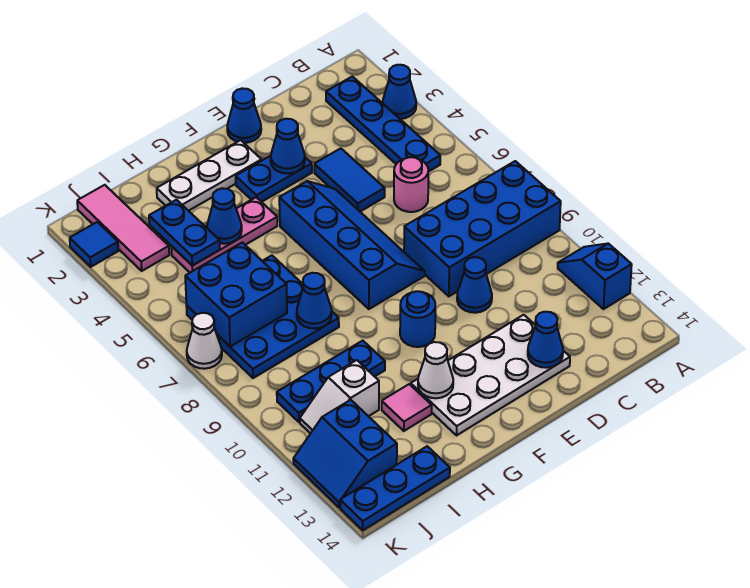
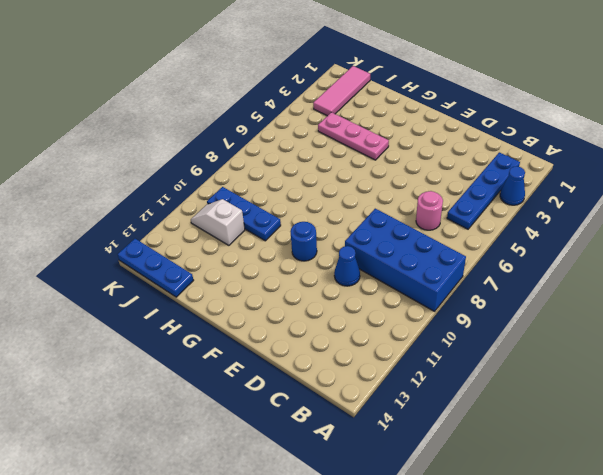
none -> blue 1x2 slope [558,244,632,309]
none -> blue 1x2 tile [314,148,385,211]
none -> white 2x4 plate [411,315,570,435]
none -> blue 1x1 cone [227,88,261,143]

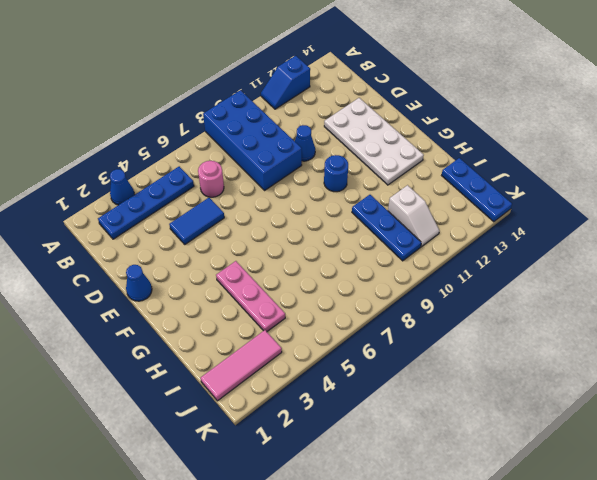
none -> blue 1x2 plate [236,156,312,202]
none -> blue 2x4 slope [279,181,425,309]
none -> white 1x3 plate [157,140,262,211]
none -> blue 3x3 plate [186,256,339,378]

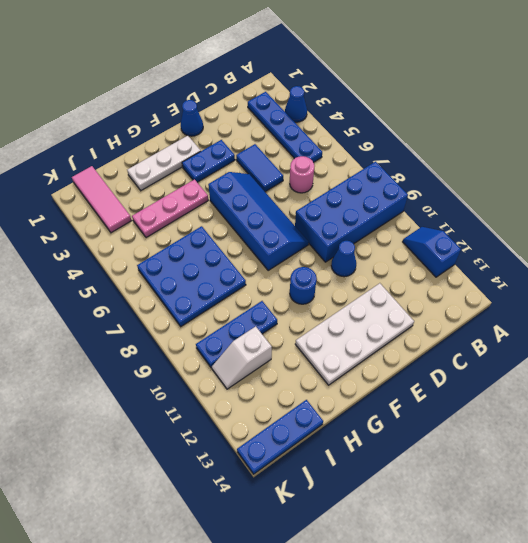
none -> pink 1x1 tile [382,384,432,431]
none -> blue 2x2 slope [293,400,397,508]
none -> blue 1x1 tile [70,222,118,267]
none -> white 1x1 cone [187,313,222,369]

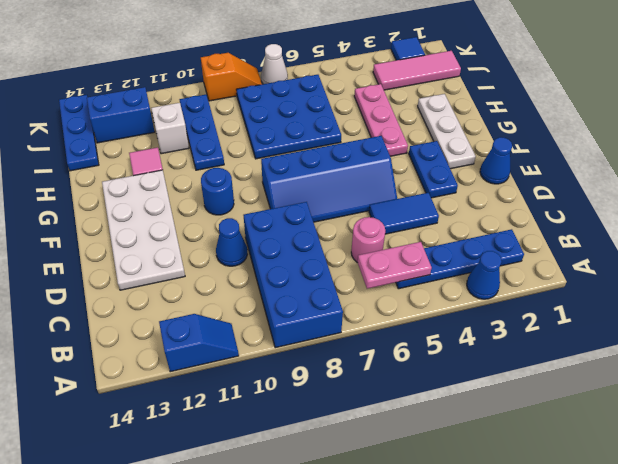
pink 1x2 plate [358,242,432,289] -> none
orange 1x2 slope [201,53,262,101] -> none
none -> blue 1x1 cone [528,312,563,368]
none -> blue 1x1 cone [271,119,305,174]
none -> white 1x1 cone [418,342,453,398]
none -> blue 1x1 cone [207,188,242,244]

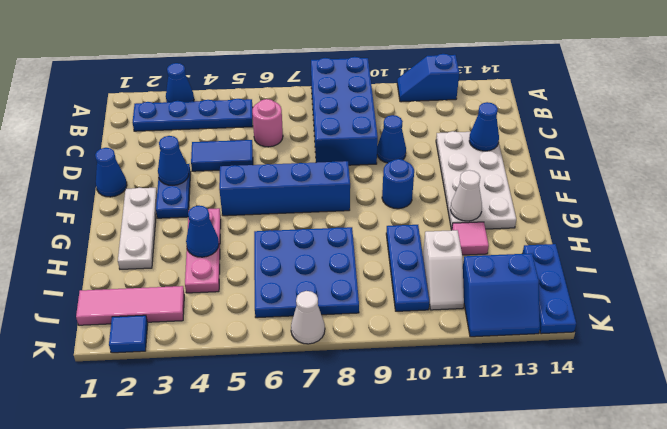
none -> blue 1x1 cone [297,273,332,329]
none -> blue 1x2 plate [149,200,220,266]
none -> blue 2x2 brick [185,242,287,347]

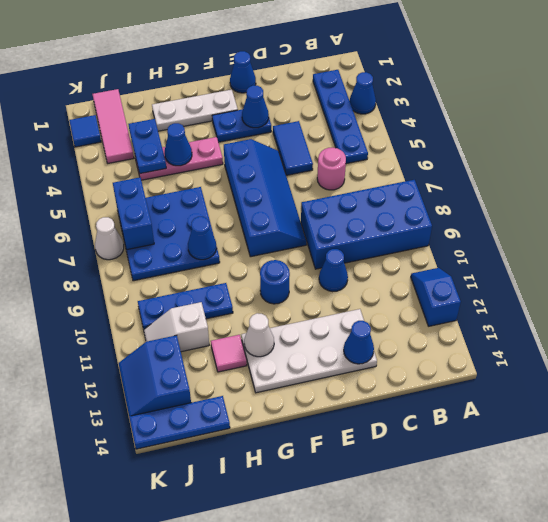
blue 1x2 brick [113,177,154,250] -> blue 2x2 brick [185,242,287,347]

